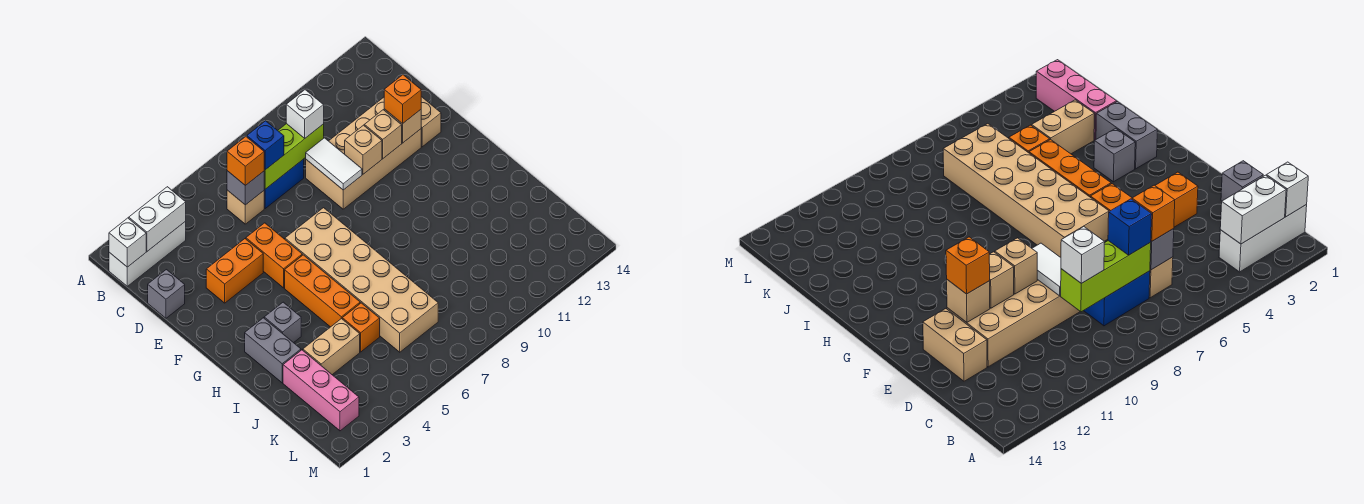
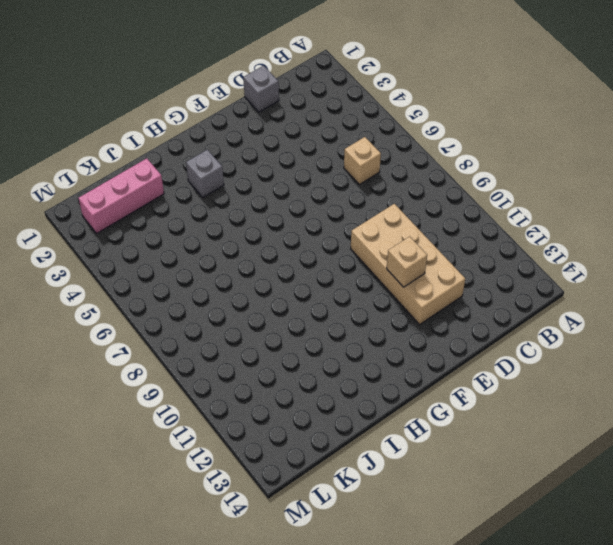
none -> white 1x3 brick [109,221,186,286]
none -> blue 1x2 brick [264,159,304,208]
none -> tan 1x2 brick [421,97,441,147]

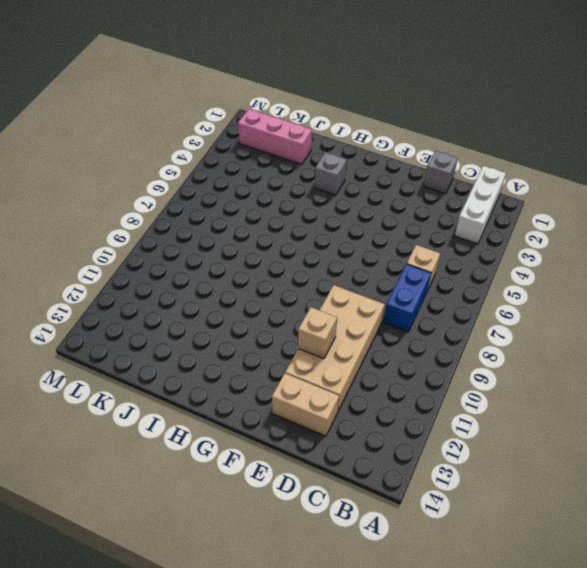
none -> orange 1x2 brick [206,239,263,303]
none -> orange 1x2 brick [246,223,302,288]
none -> tan 2x6 brick [285,208,438,352]

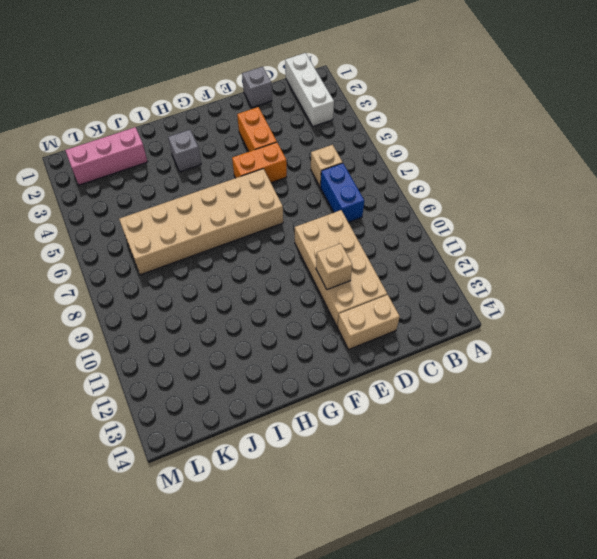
none -> orange 1x3 brick [285,255,360,327]
none -> grey 1x2 brick [245,318,301,383]
none -> tan 1x2 brick [303,318,360,375]

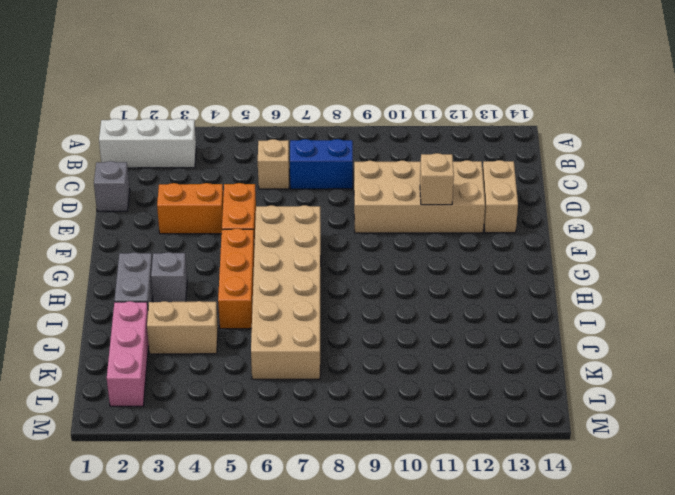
none -> orange 1x1 brick [342,303,380,352]
none -> white 1x1 brick [109,218,146,267]
none -> white 1x2 brick [129,187,186,251]

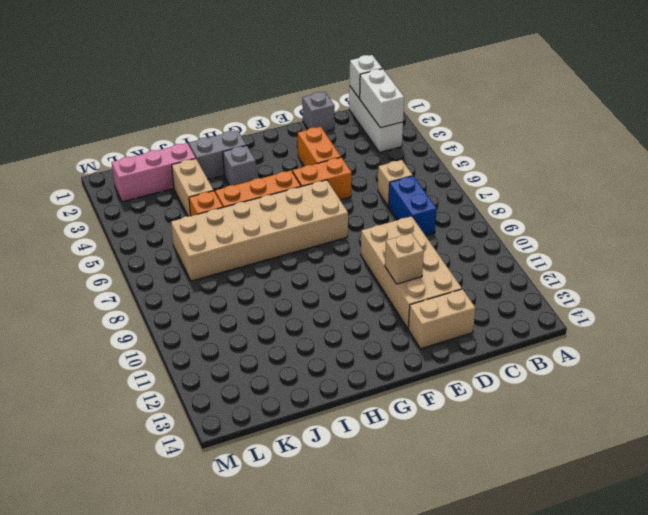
none -> grey 1x1 brick [227,171,264,205]
none -> lime 1x3 brick [264,124,324,189]
none -> white 1x2 tile [306,138,362,190]

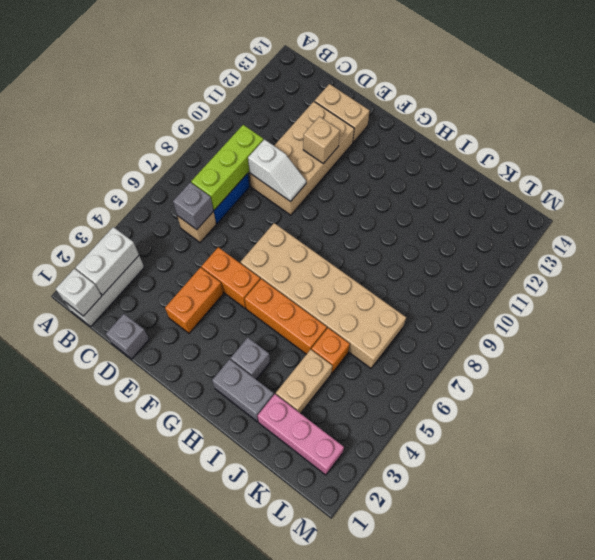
white 1x2 slope [248,139,306,202] -> white 1x2 tile [306,138,362,190]
none -> tan 1x1 brick [345,125,382,174]
none -> tan 1x1 brick [384,109,421,143]
none -> orange 1x1 brick [227,137,264,186]

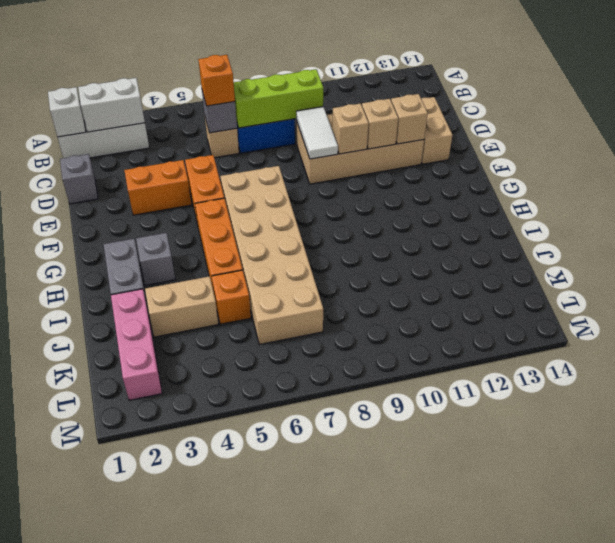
none -> blue 1x1 brick [247,121,284,170]
none -> white 1x1 brick [286,90,324,139]
none -> orange 1x1 brick [384,75,421,124]

